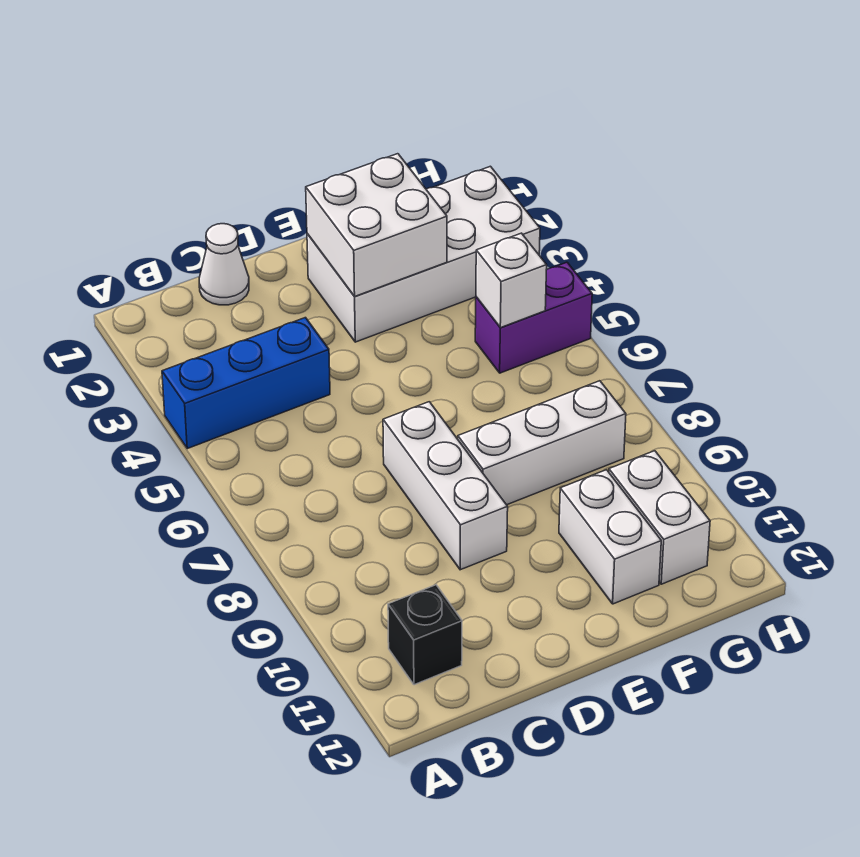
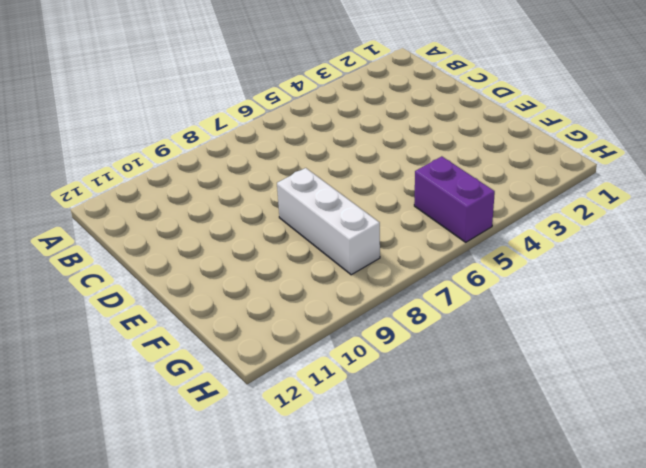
none -> blue 1x3 brick [162,318,330,449]
none -> black 1x1 brick [388,585,462,685]

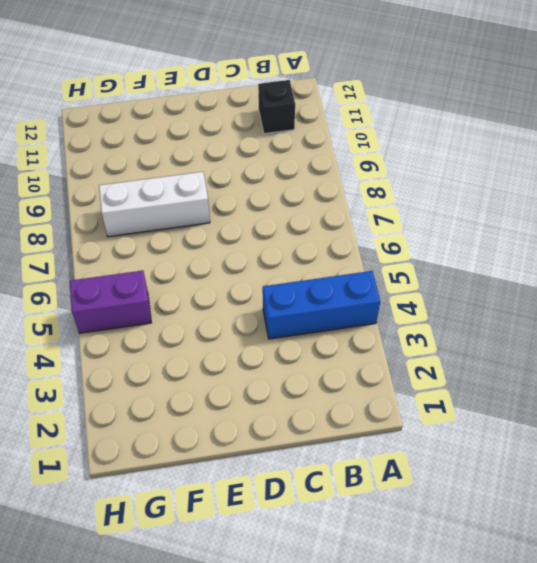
none -> white 1x1 cone [199,224,249,305]
none -> white 1x3 brick [383,402,508,570]

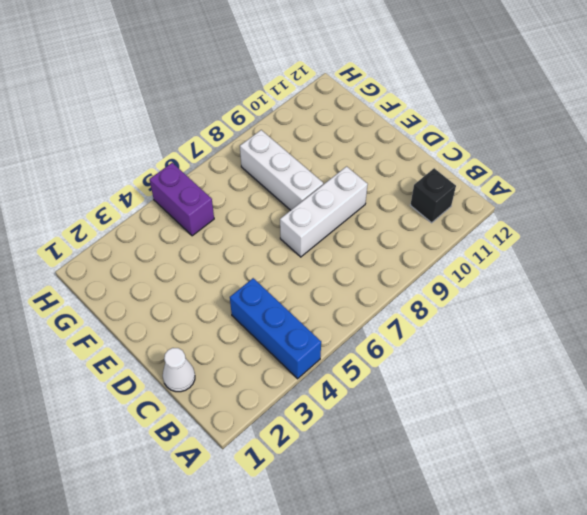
none -> white 2x4 brick [307,166,540,342]
none -> white 1x2 brick [559,470,661,604]

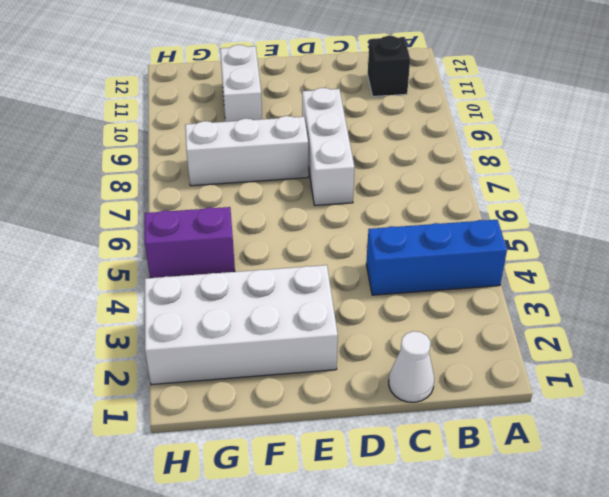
none -> white 1x2 brick [609,451,710,584]
none -> white 2x2 brick [306,154,447,296]

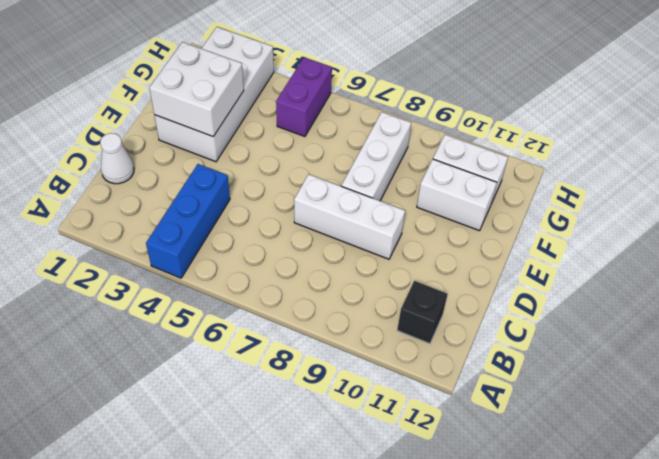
none -> white 1x1 brick [476,233,547,328]

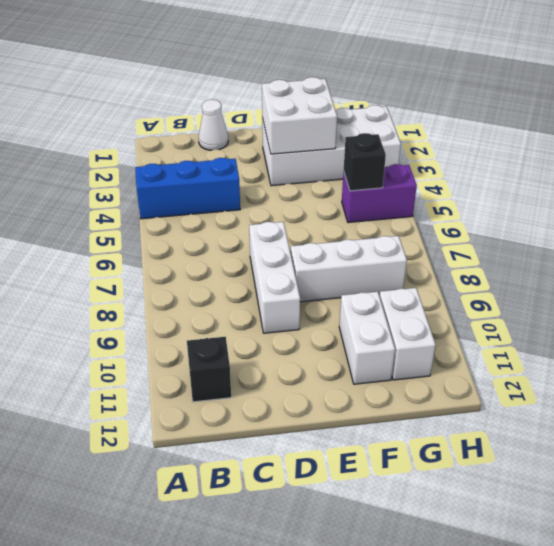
black 1x1 brick [344,133,386,191] -> white 1x1 brick [476,233,547,328]

